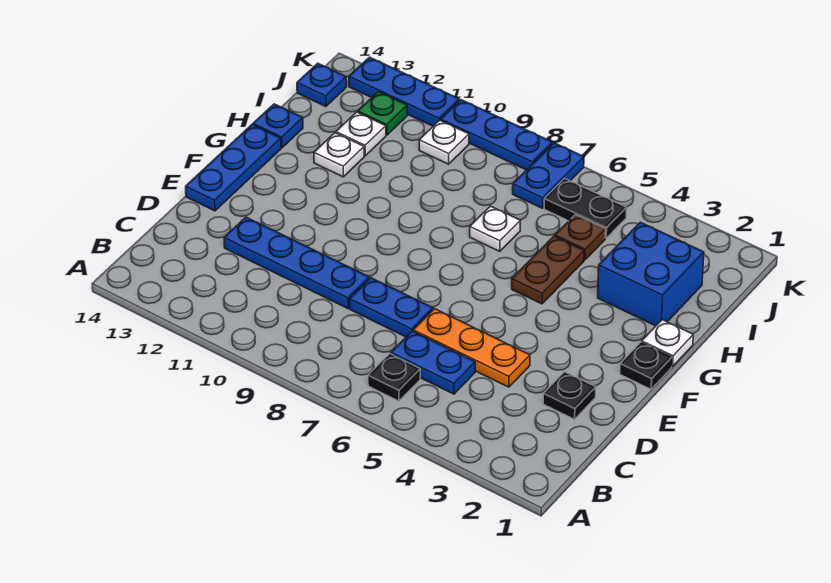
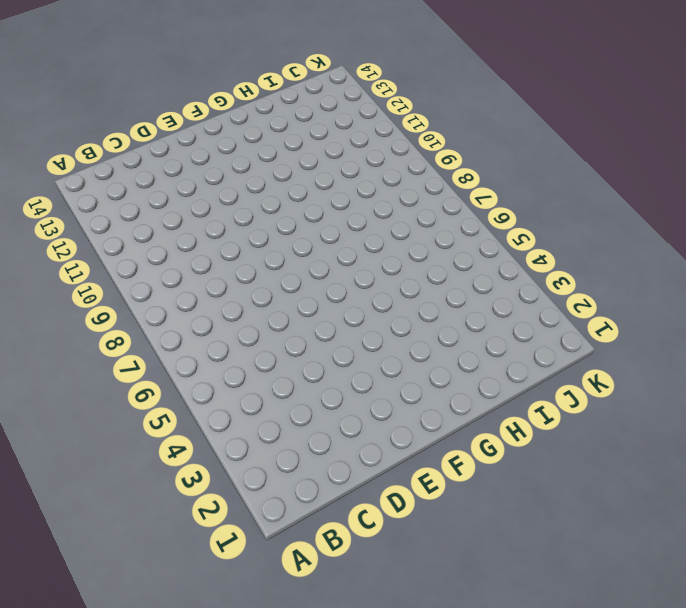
none -> black 1x1 plate [368,354,420,401]
none -> blue 1x2 plate [391,331,475,394]
none -> black 1x1 plate [543,372,596,419]

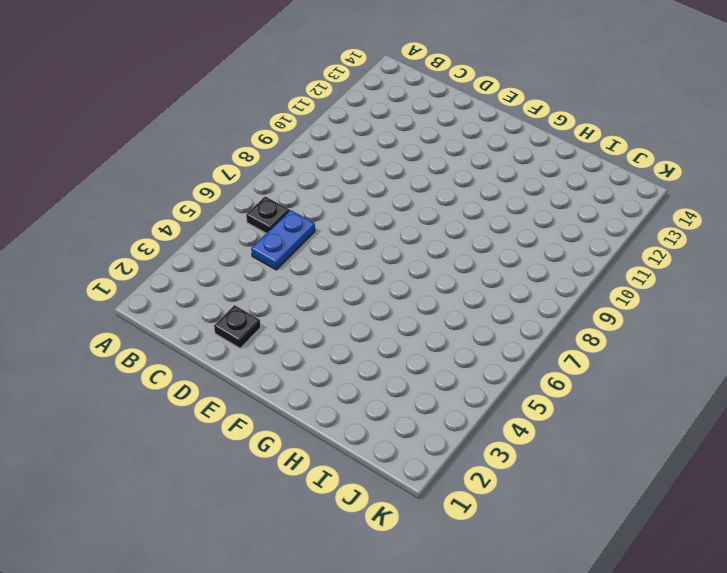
none -> orange 1x3 plate [413,309,530,387]
none -> blue 1x2 plate [350,278,433,337]
none -> blue 1x4 plate [224,217,369,308]

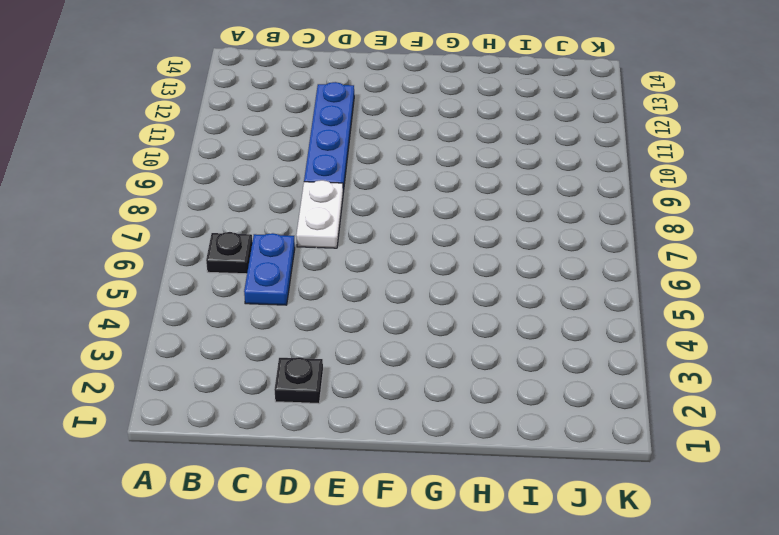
white 1x2 plate [296,180,343,248] -> blue 1x2 plate [350,278,433,337]
none -> orange 1x3 plate [413,309,530,387]
none -> blue 1x3 plate [186,125,281,211]
none -> black 1x1 plate [620,342,672,389]

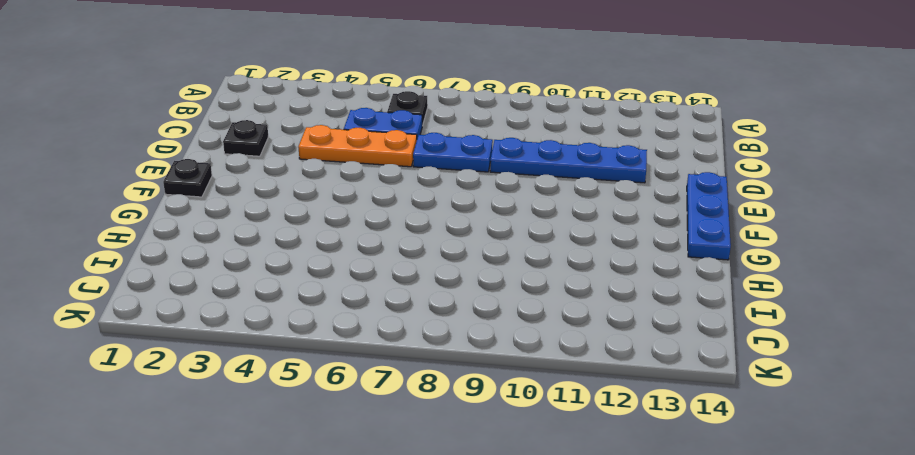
none -> white 1x1 plate [642,320,693,367]
none -> brown 1x2 plate [512,236,584,304]
none -> blue 2x2 brick [598,222,704,326]

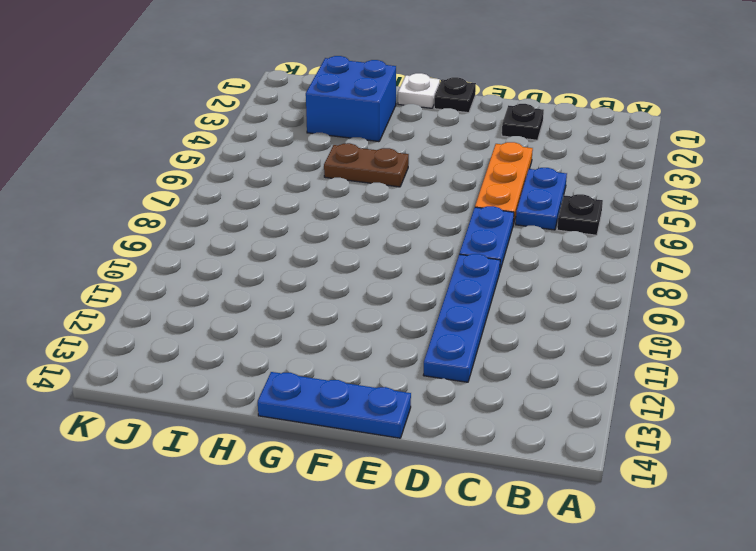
none -> white 1x1 plate [470,206,520,251]
none -> white 1x1 plate [314,133,364,177]
none -> blue 1x1 plate [253,104,303,148]

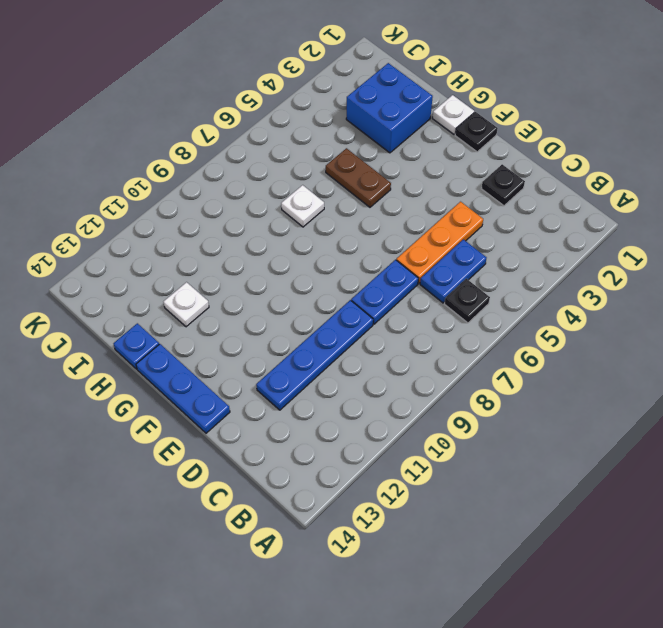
none -> brown 1x1 plate [555,215,606,260]
none -> white 1x1 plate [336,112,386,156]
none -> black 1x2 plate [544,178,627,238]

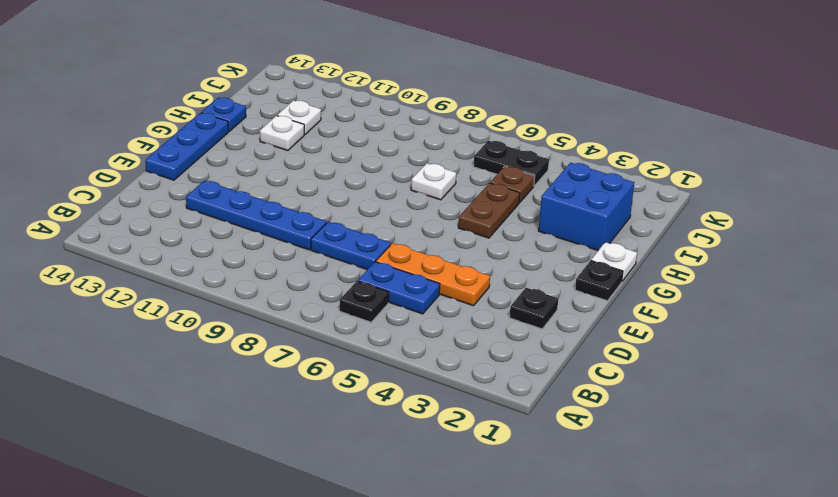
none -> blue 1x2 plate [513,143,584,208]
none -> white 1x1 plate [419,120,469,164]
none -> green 1x1 plate [358,92,407,135]

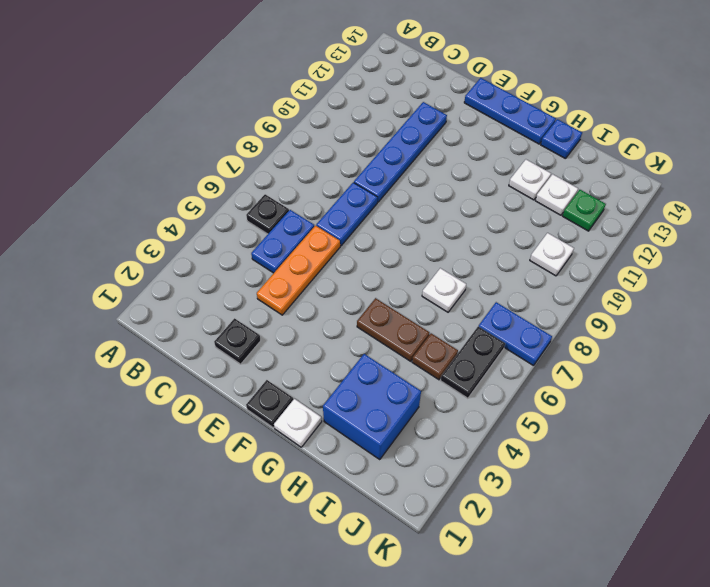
none -> blue 1x1 plate [297,63,347,107]
none -> blue 1x3 plate [441,100,553,170]
none -> blue 1x3 plate [349,57,459,126]

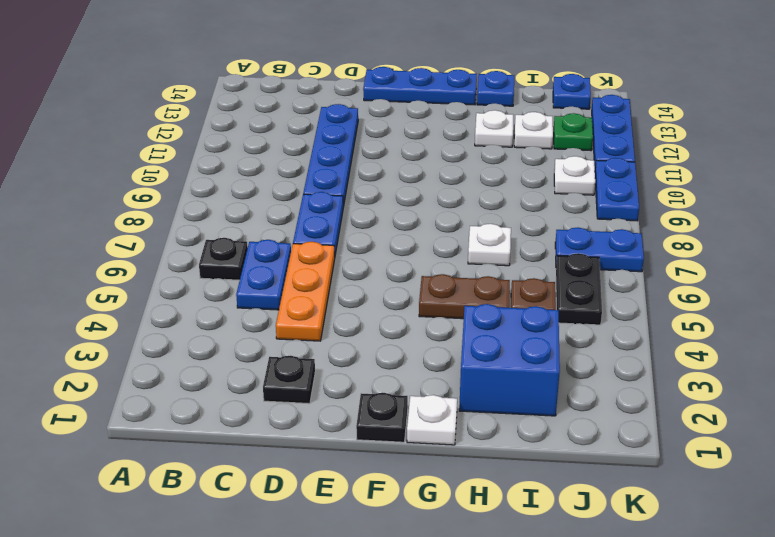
blue 1x2 plate [595,158,639,221] -> blue 1x3 plate [441,100,553,170]

